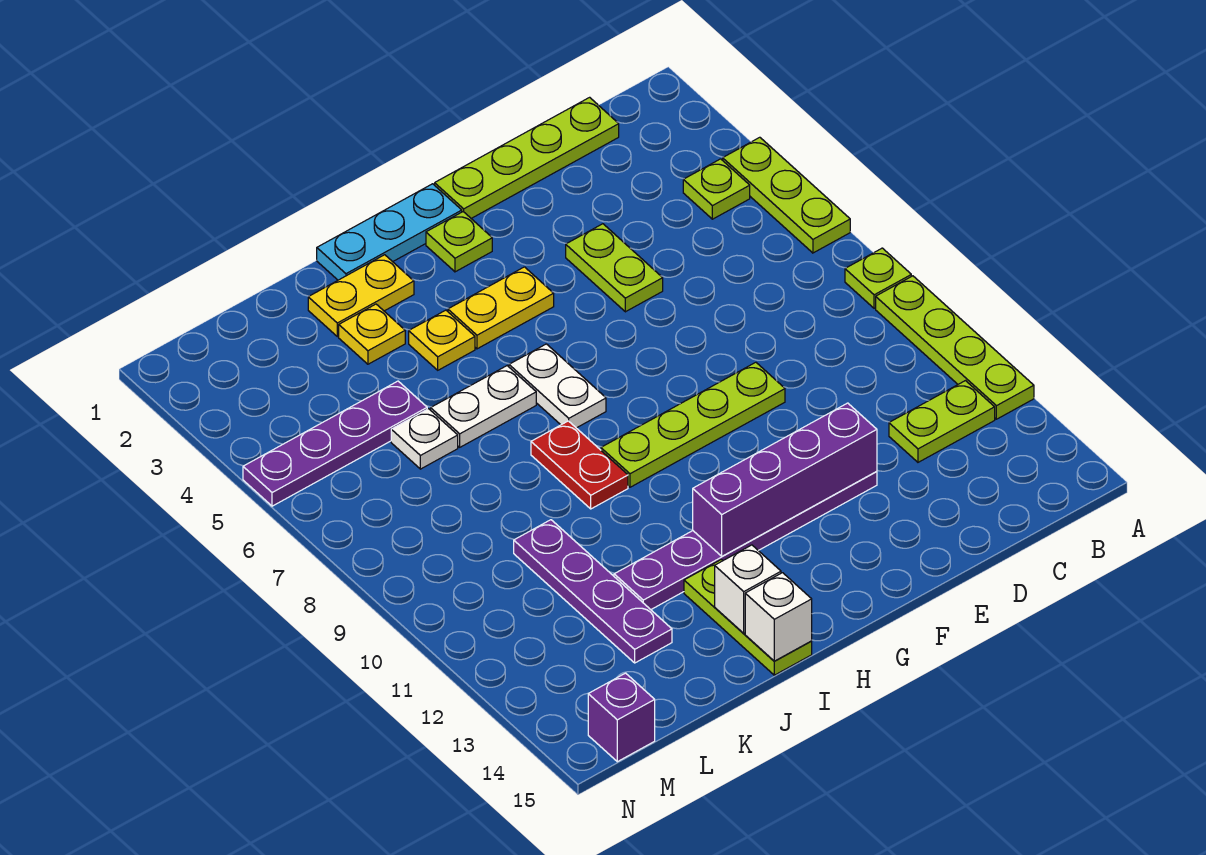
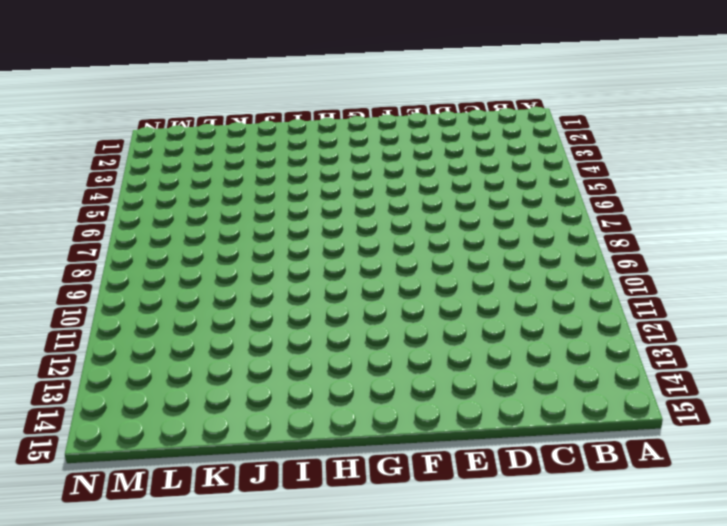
none -> lime 1x3 plate [723,137,850,253]
none -> lime 1x1 plate [845,248,911,308]
none -> lime 1x4 plate [876,276,1034,419]

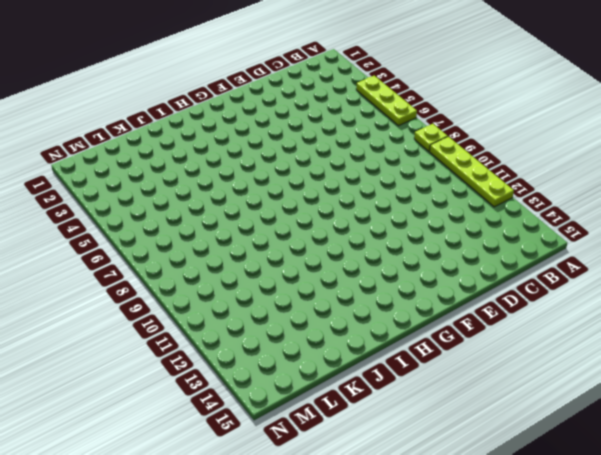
none -> lime 1x1 plate [683,159,750,219]
none -> lime 1x2 plate [889,381,995,462]
none -> lime 1x4 plate [435,97,619,218]

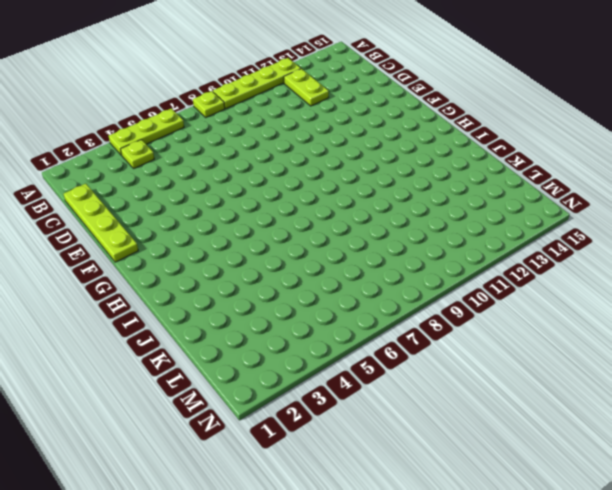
none -> lime 1x2 plate [566,224,663,312]
none -> lime 1x4 plate [601,362,785,487]
none -> purple 1x6 plate [614,472,877,610]

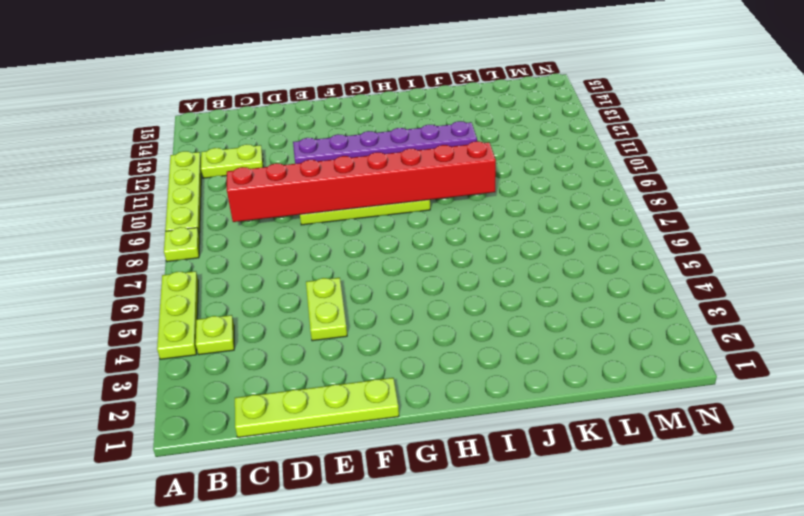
red 1x8 brick [227,141,496,222] -> none
none -> cyan 1x3 plate [317,184,462,280]
none -> lime 1x1 plate [426,212,492,272]
none -> yellow 1x2 plate [448,267,554,349]

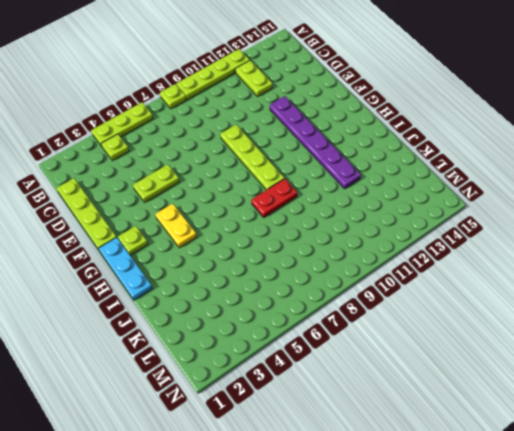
none -> white 1x2 plate [509,344,606,428]
none -> yellow 1x2 plate [308,255,414,337]
none -> yellow 1x1 plate [409,310,475,370]

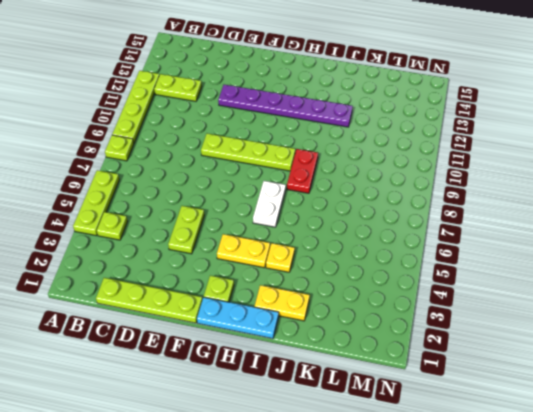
none -> white 1x2 plate [431,366,536,447]
none -> lime 1x3 plate [684,560,812,675]
none -> yellow 1x1 plate [339,304,405,364]

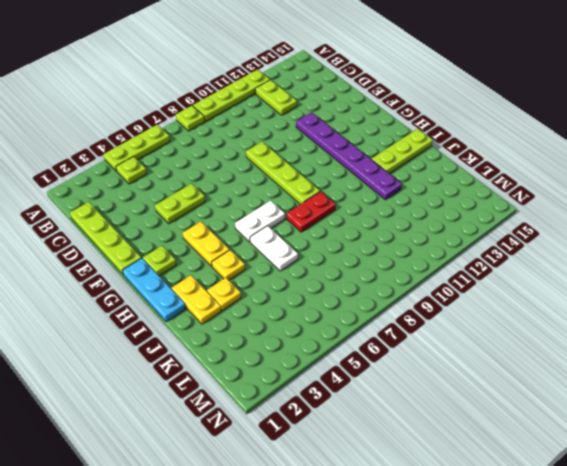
none -> purple 1x4 plate [243,381,427,506]
none -> white 1x1 plate [391,409,458,469]
none -> purple 1x4 plate [514,520,672,663]

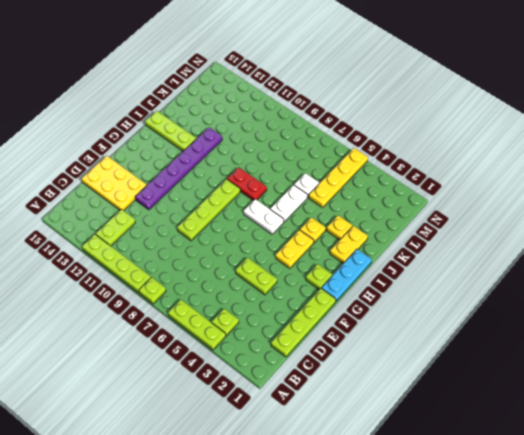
yellow 2x3 plate [82,156,147,211] -> none
yellow 1x4 plate [309,148,368,208] -> purple 1x4 plate [243,381,427,506]
none -> purple 1x4 plate [514,520,672,663]
none -> purple 1x1 brick [588,673,655,762]
none -> purple 1x4 brick [693,403,877,556]

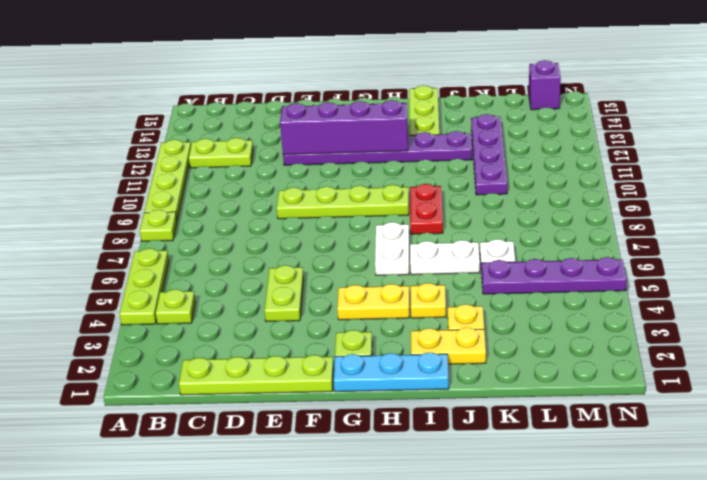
none -> white 1x1 brick [715,545,781,633]
none -> white 1x1 brick [745,573,812,661]

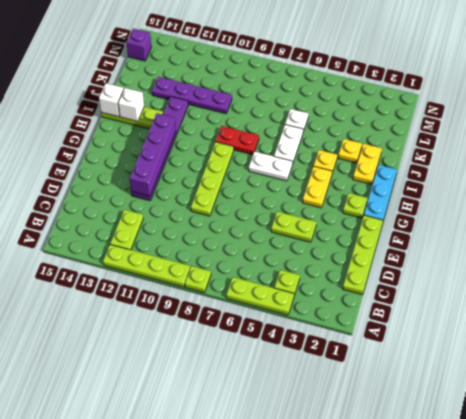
none -> purple 1x4 plate [243,381,427,506]

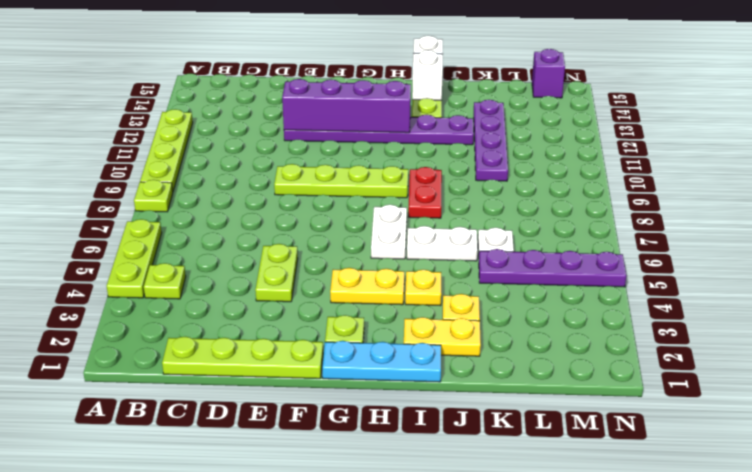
none -> lime 1x2 plate [889,381,995,462]

